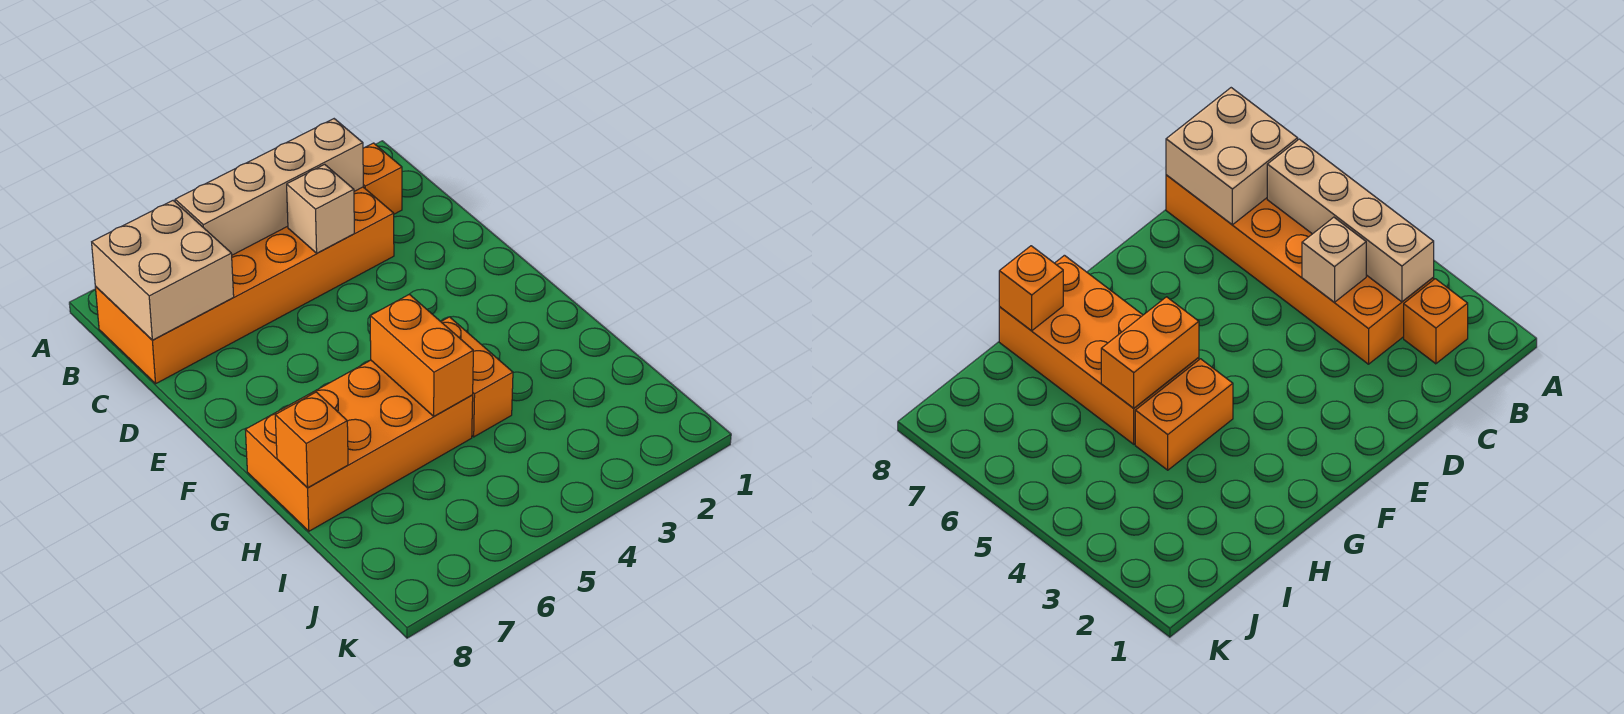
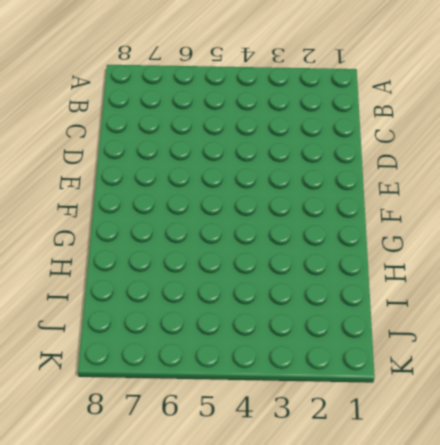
none -> orange 1x1 brick [363,143,402,214]
none -> orange 2x6 brick [95,187,394,384]

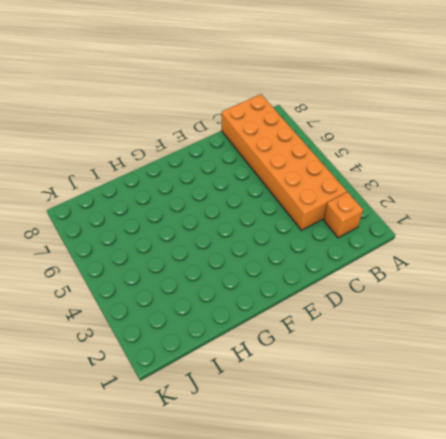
none -> orange 1x2 brick [441,317,513,437]
none -> orange 2x4 brick [246,360,473,531]

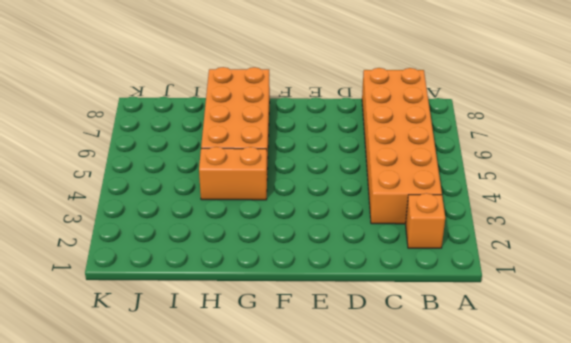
none -> tan 1x4 brick [175,119,363,255]
none -> tan 2x2 brick [92,201,234,340]

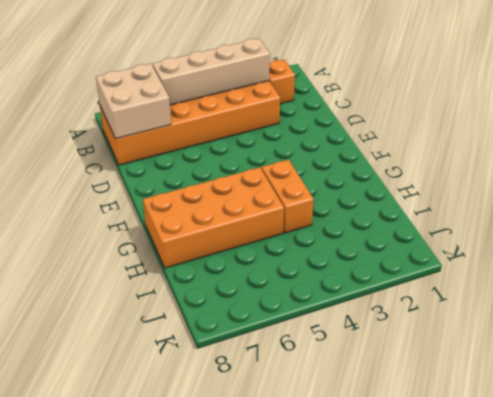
none -> tan 1x1 brick [287,164,354,253]
none -> orange 1x2 brick [370,294,473,416]

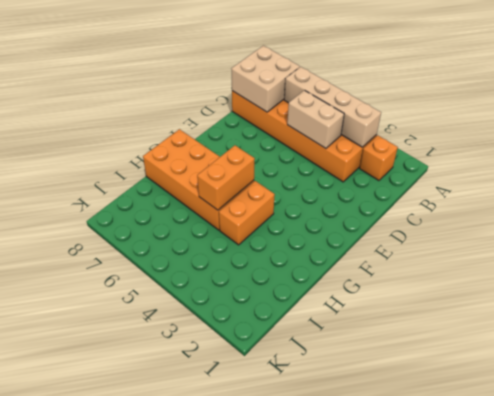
tan 1x2 brick [287,90,344,148] -> tan 1x1 brick [287,164,354,253]
none -> orange 1x1 brick [275,392,348,488]

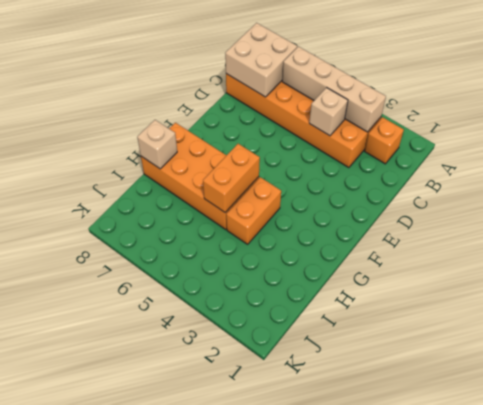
tan 1x1 brick [137,120,177,169] -> orange 1x1 brick [275,392,348,488]

